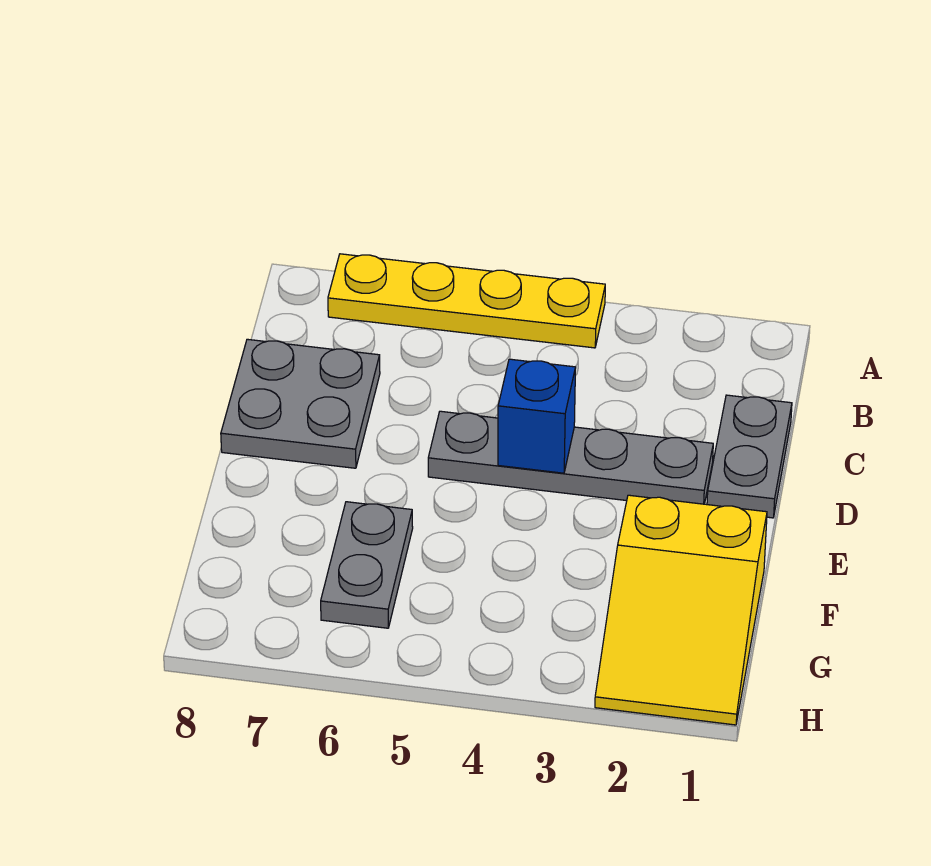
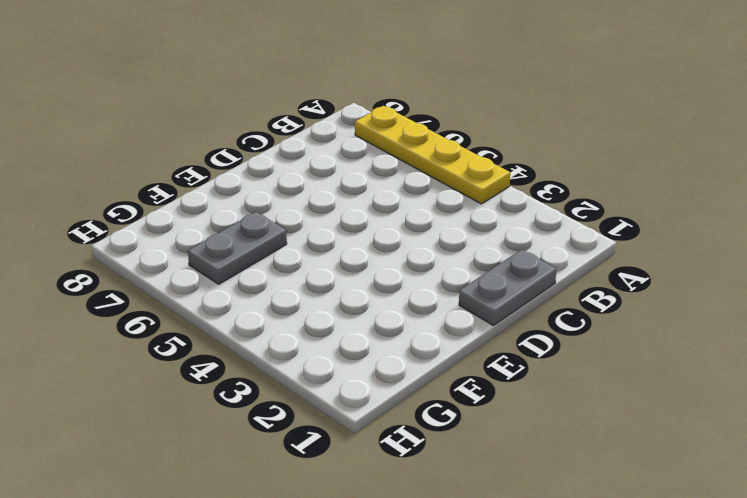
none -> grey 2x2 plate [221,339,380,468]
none -> grey 1x4 plate [428,411,713,504]

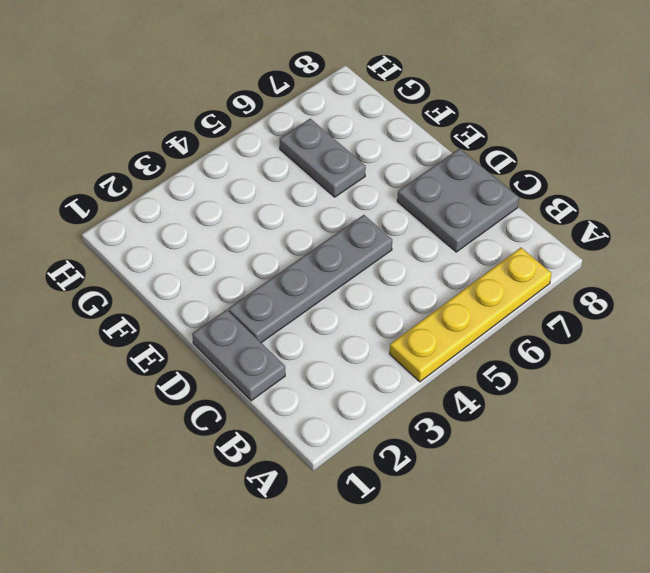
none -> yellow 2x3 slope [595,495,767,725]
none -> blue 1x1 brick [498,359,576,473]

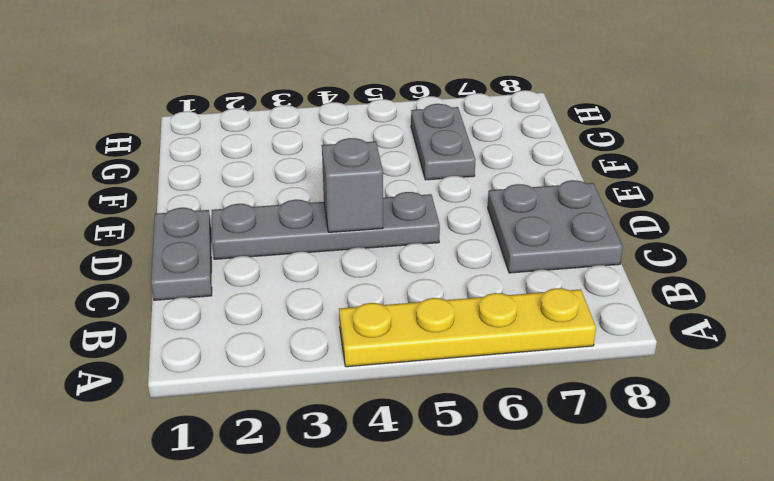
grey 1x1 brick [322,138,383,232] -> blue 1x1 brick [498,359,576,473]
none -> yellow 2x3 slope [595,495,767,725]

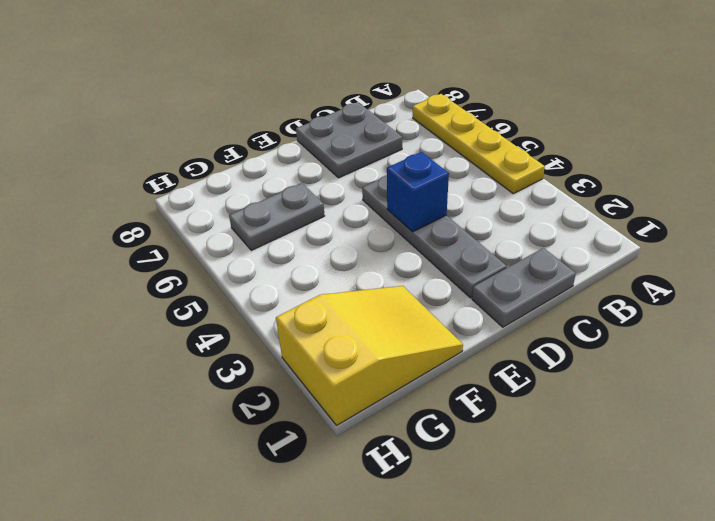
yellow 2x3 slope [276,286,463,425] -> yellow 2x3 slope turned to [595,495,767,725]

